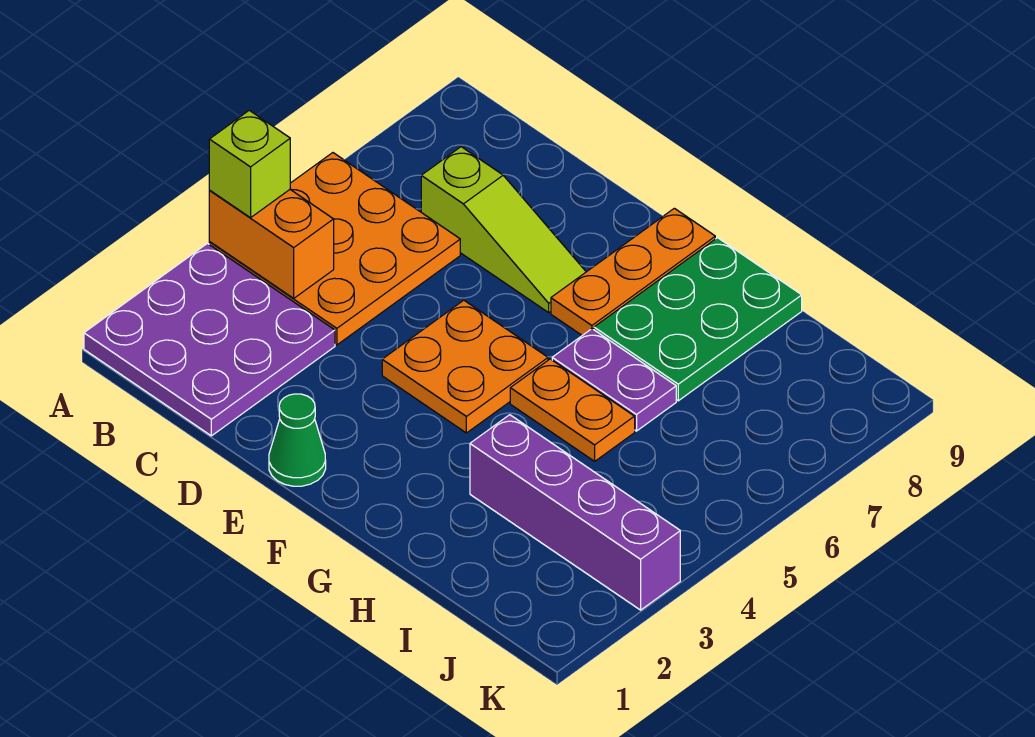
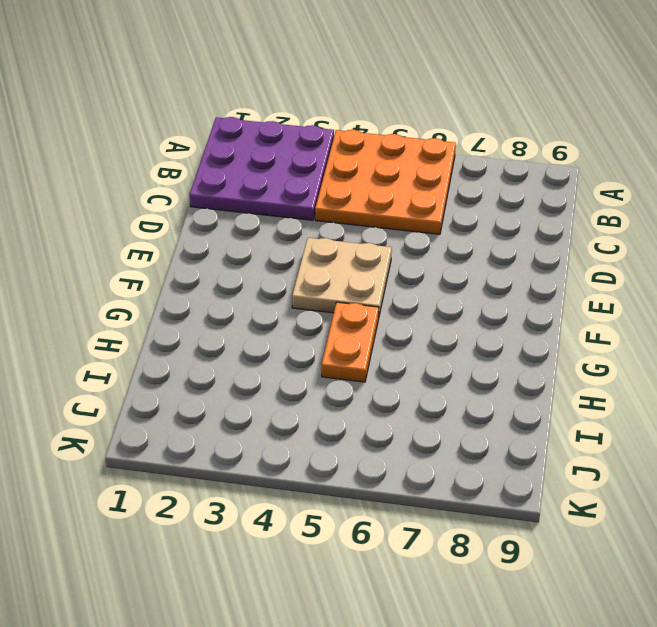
tan 2x2 plate [292,238,392,315] -> orange 2x2 plate [382,300,548,433]
none -> lime 1x3 slope [421,147,586,313]
none -> green 1x1 cone [269,394,326,486]
none -> orange 1x3 plate [551,208,715,335]

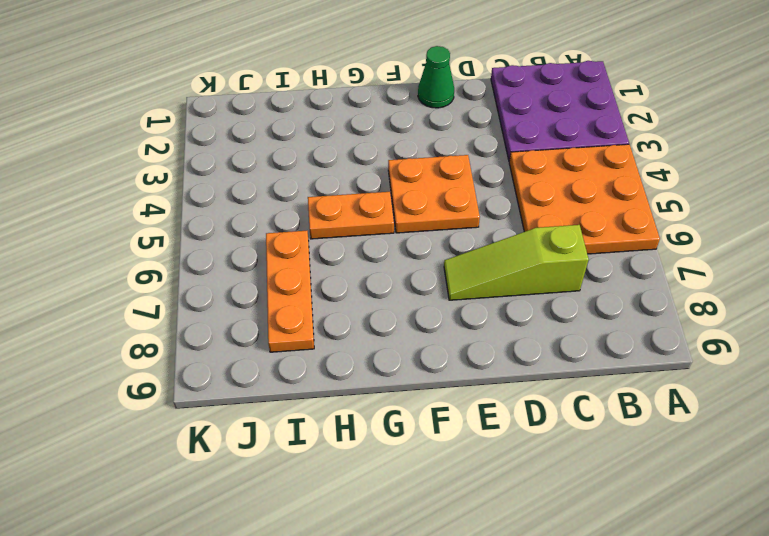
orange 1x3 plate [266,231,314,352] -> orange 1x3 plate moved to [551,208,715,335]
none -> purple 1x2 plate [552,329,676,431]
none -> green 2x3 plate [594,238,802,401]
none -> purple 1x4 brick [470,415,680,610]

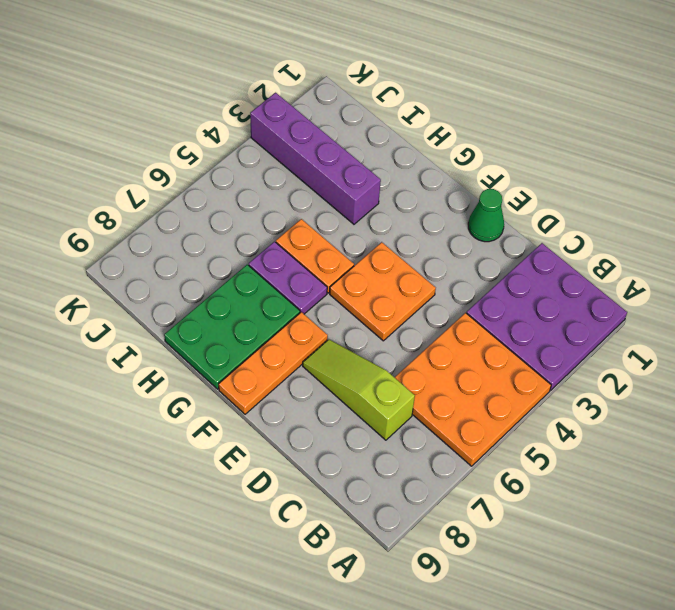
none -> orange 1x2 brick [209,190,334,298]
none -> lime 1x1 brick [209,110,290,218]

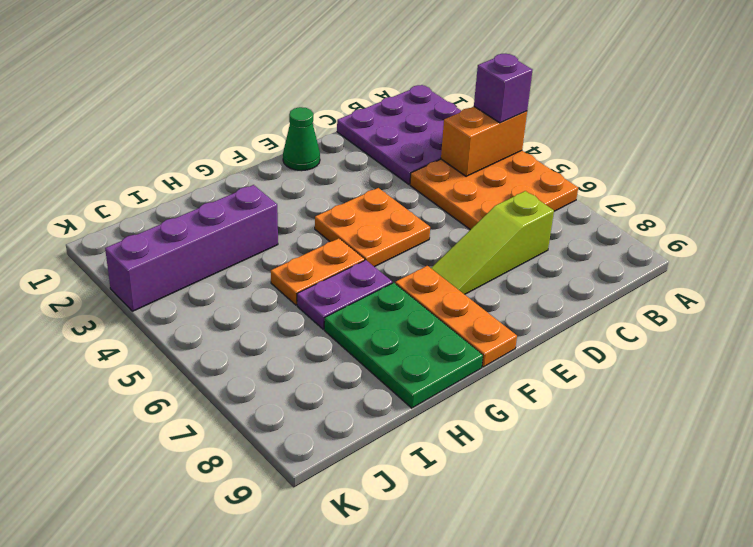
purple 1x1 brick [474,54,532,123] -> lime 1x1 brick [209,110,290,218]

